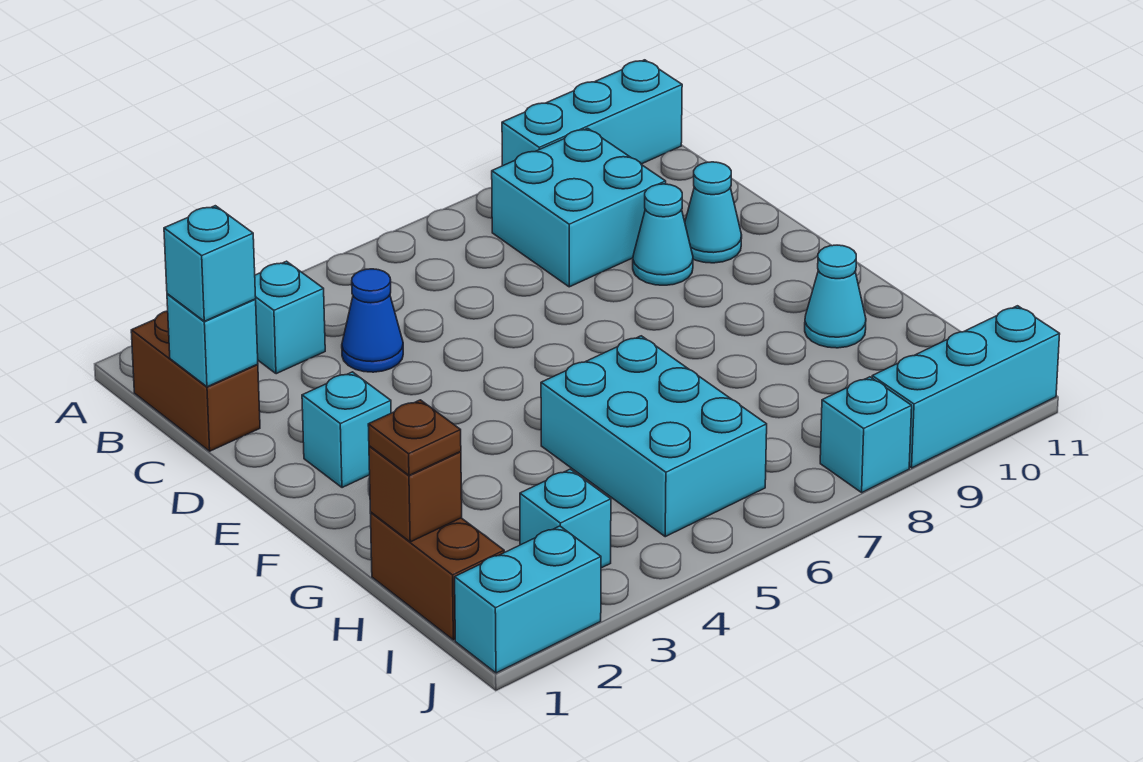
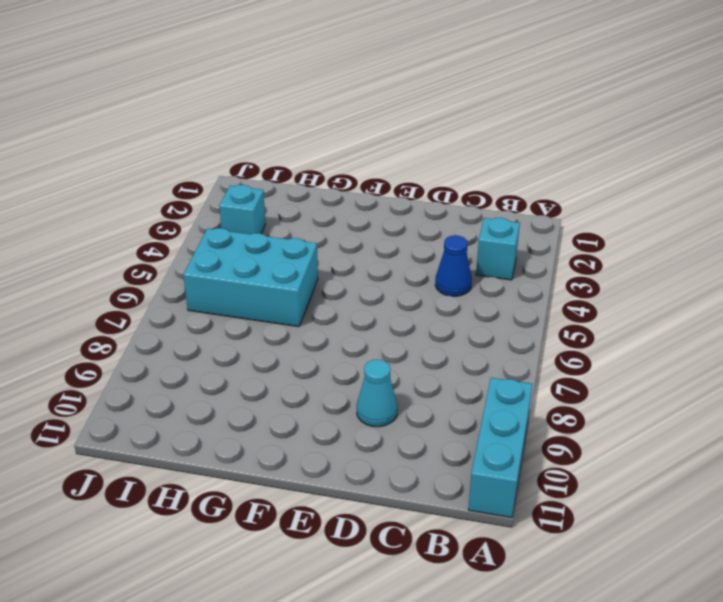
none -> brown 1x2 brick [131,311,260,451]
none -> cyan 2x2 brick [492,128,666,287]
none -> cyan 1x1 cone [685,162,742,263]

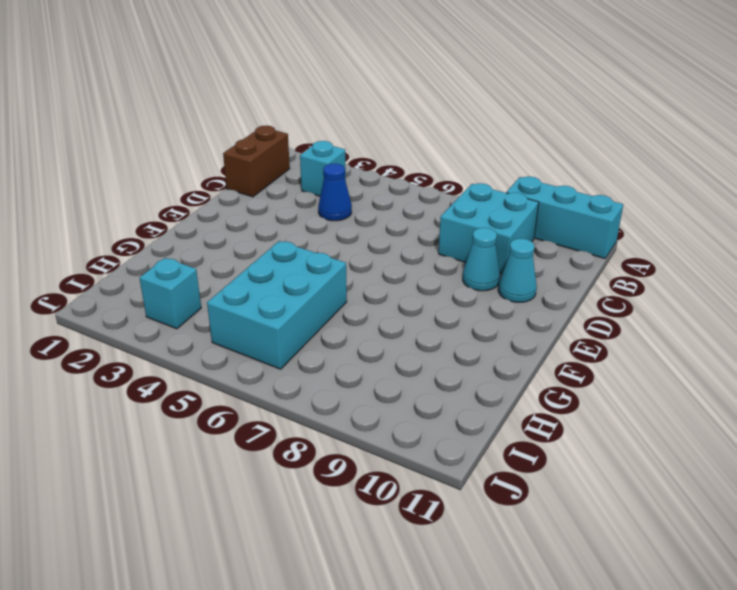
none -> cyan 1x1 brick [302,372,391,488]
none -> cyan 1x1 cone [805,245,866,348]
none -> brown 1x2 brick [370,513,504,640]

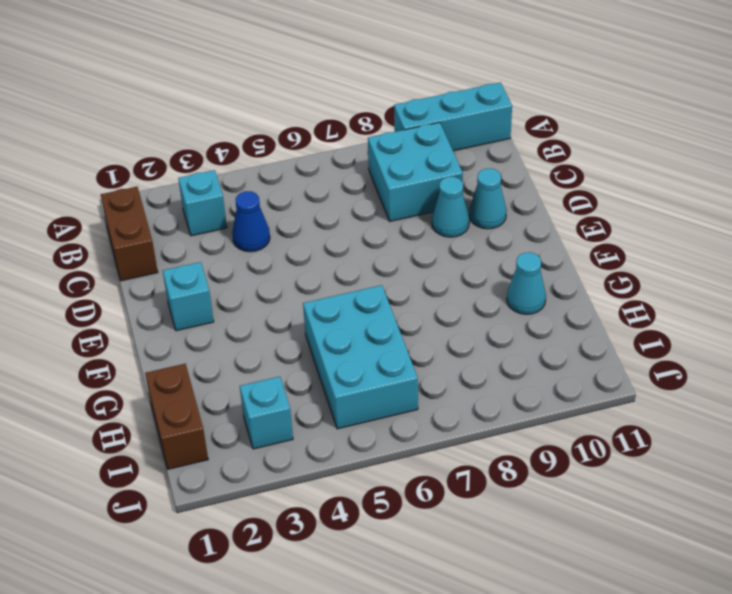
none -> cyan 1x2 brick [455,526,601,673]
none -> cyan 1x1 brick [820,377,912,492]
none -> cyan 1x3 brick [872,306,1060,468]

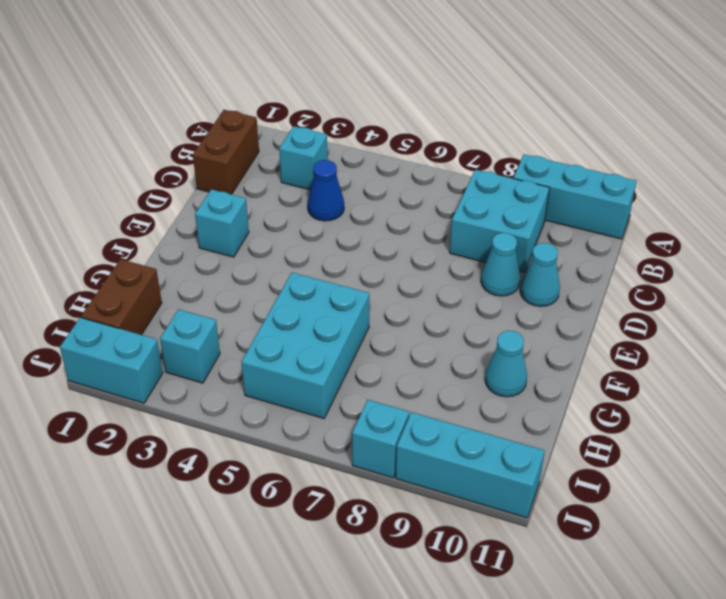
none -> cyan 1x1 brick [167,294,258,387]
none -> brown 1x1 brick [369,446,462,542]
none -> cyan 1x1 brick [164,206,256,321]

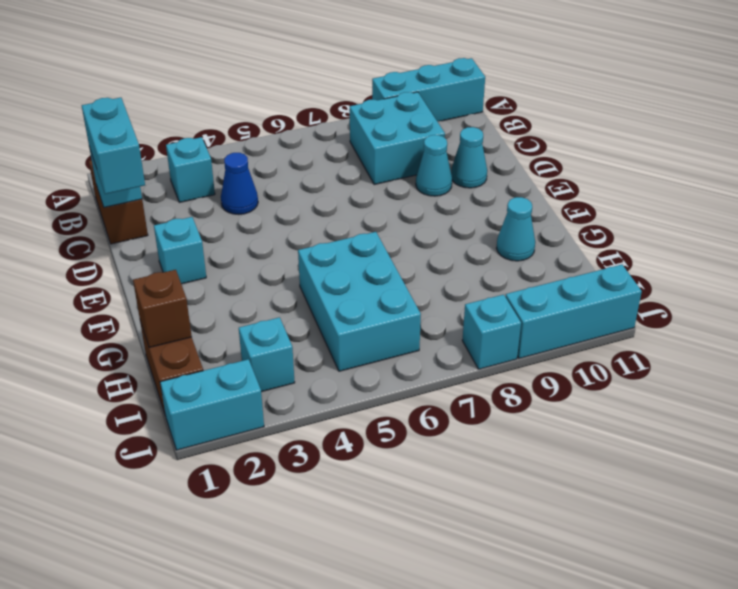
cyan 1x2 brick [82,98,145,194] -> cyan 1x1 brick [164,206,256,321]
none -> brown 1x1 plate [368,400,461,475]

